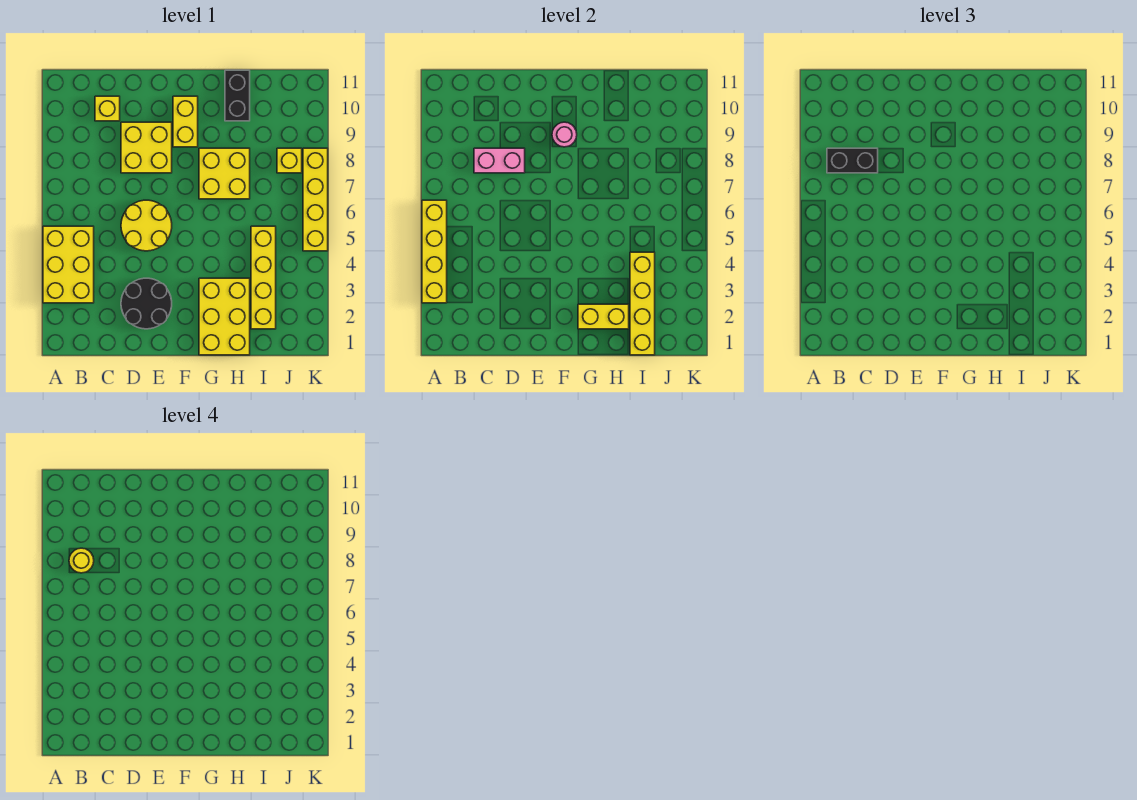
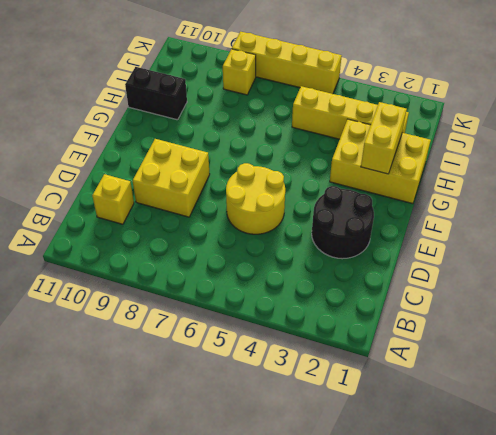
none -> yellow 2x3 brick [43,226,94,303]
none -> yellow 1x2 brick [173,96,198,147]
none -> yellow 2x2 brick [199,148,250,199]

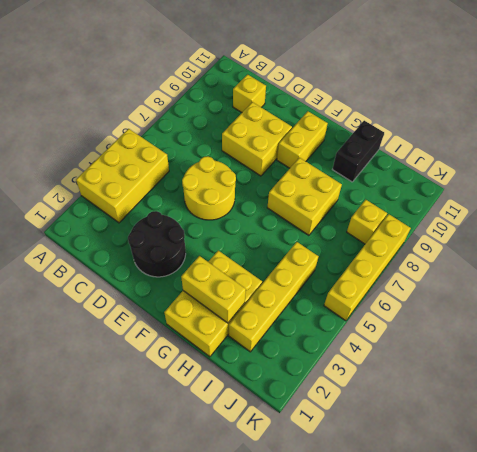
none -> yellow 1x4 brick [422,200,447,303]
none -> pink 1x2 brick [474,148,525,173]
none -> pink 1x1 round brick [552,122,577,147]

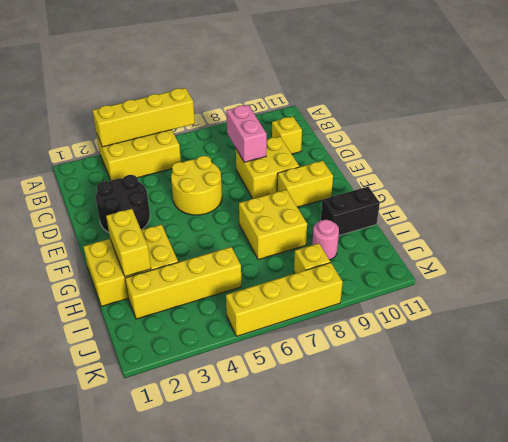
pink 1x1 round brick [312,220,339,260] -> pink 1x1 round brick moved to [552,122,577,147]
none -> yellow 1x4 brick [630,252,655,355]
none -> black 1x2 brick [827,148,878,173]
none -> yellow 1x1 round brick [69,548,94,573]

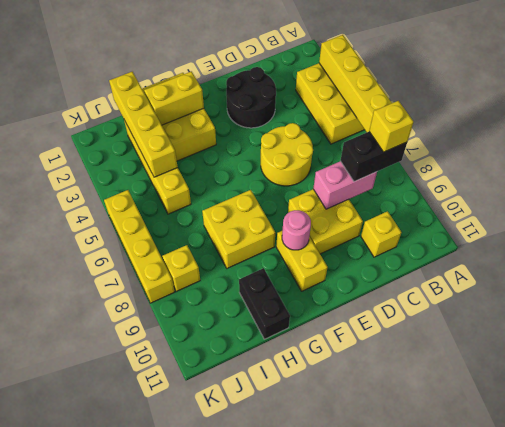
yellow 1x1 brick [369,101,414,152] -> yellow 1x1 round brick [69,548,94,573]

